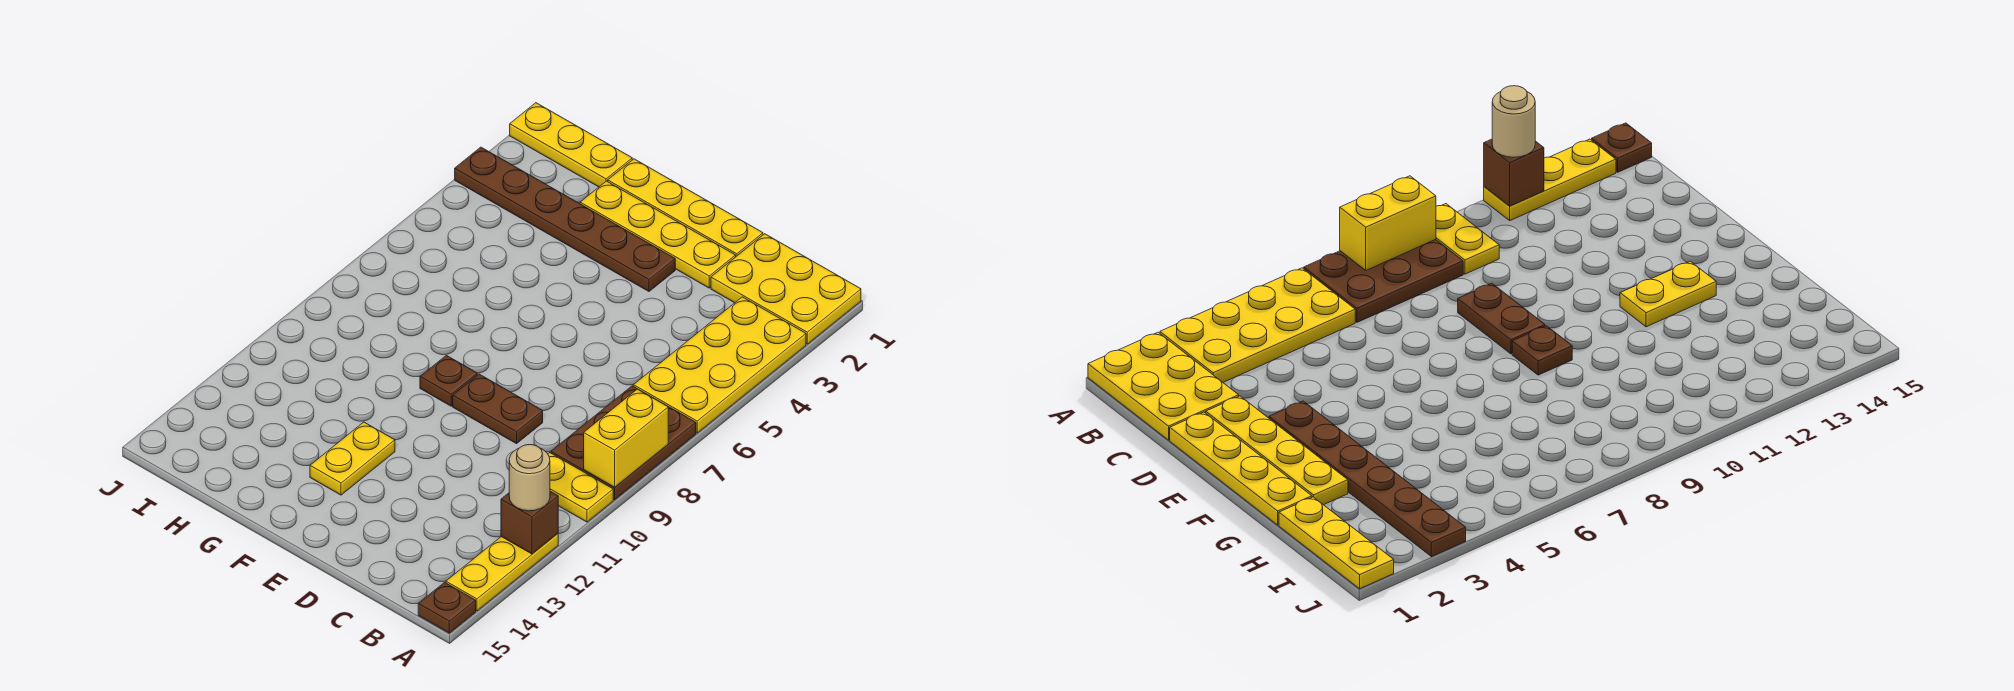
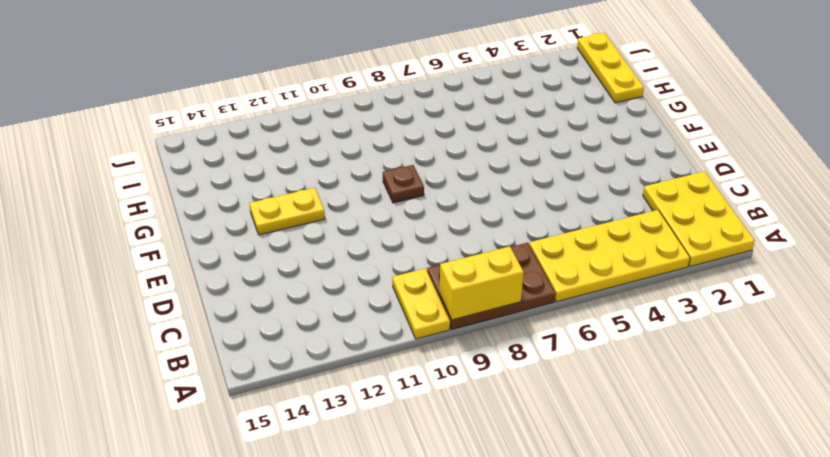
none -> yellow 1x3 plate [446,534,558,611]
none -> brown 1x1 plate [418,582,476,633]
none -> yellow 1x4 plate [608,159,763,256]

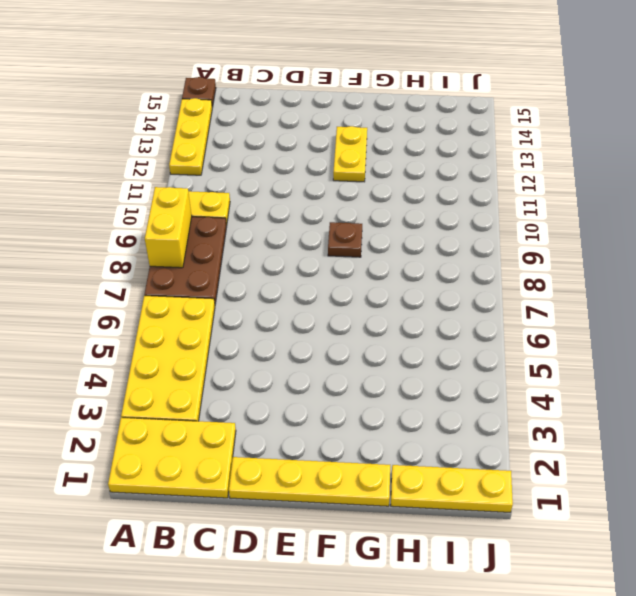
none -> yellow 1x4 plate [580,181,736,288]
none -> brown 1x2 plate [453,374,543,444]
none -> brown 1x6 plate [455,147,675,291]

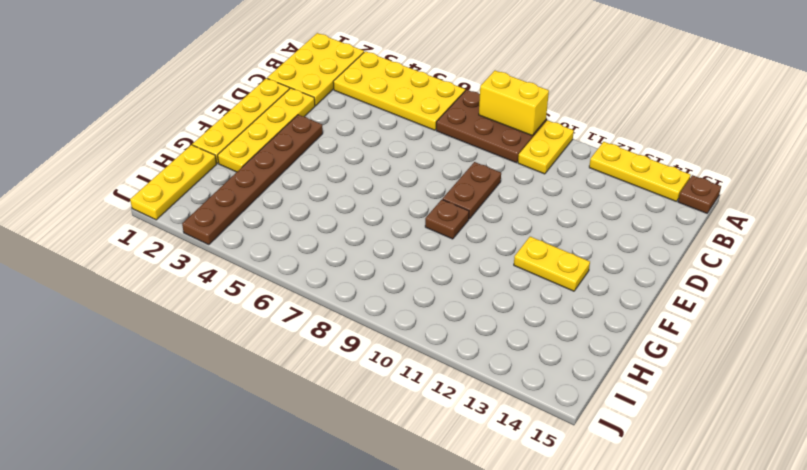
none -> brown 1x1 brick [501,491,558,554]
none -> tan 1x1 round brick [509,445,550,511]

